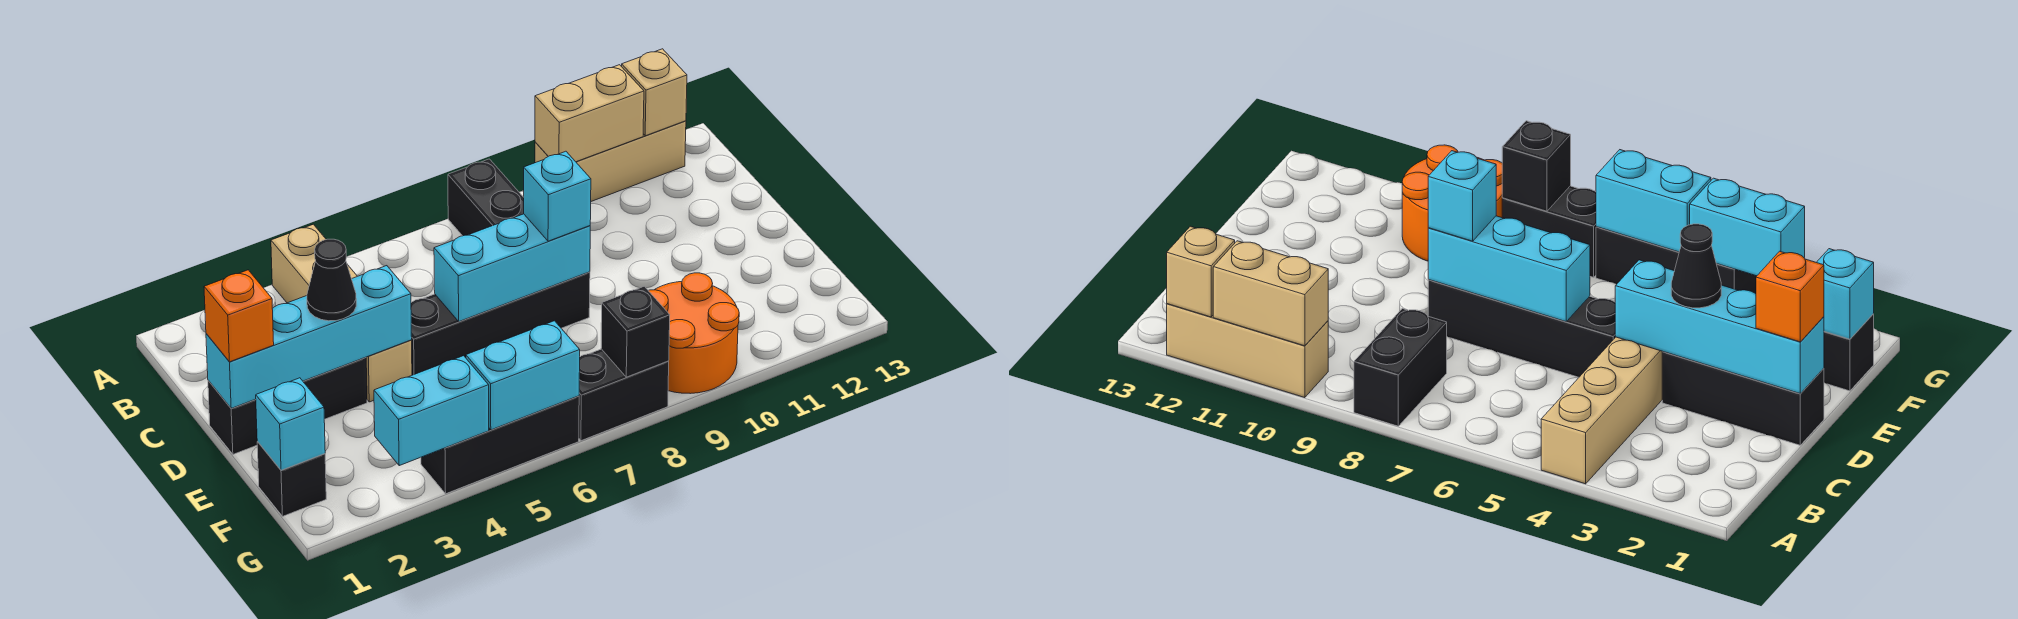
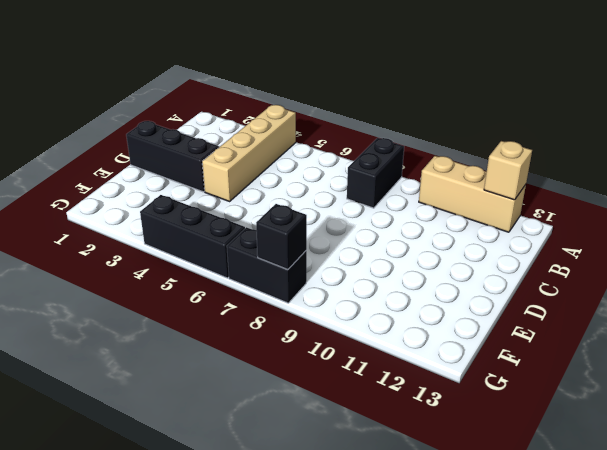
none -> black 1x4 brick [411,272,590,375]
none -> black 1x1 brick [257,442,326,516]
none -> orange 2x2 round brick [648,273,739,394]

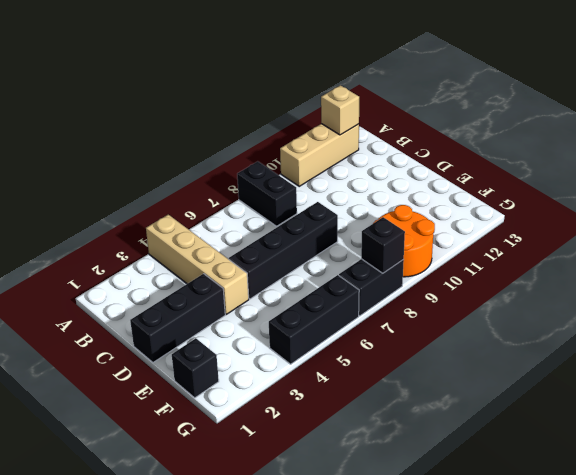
none -> tan 1x2 brick [535,65,644,162]
none -> cyan 1x4 brick [206,266,412,408]
none -> cyan 1x3 brick [434,214,590,321]

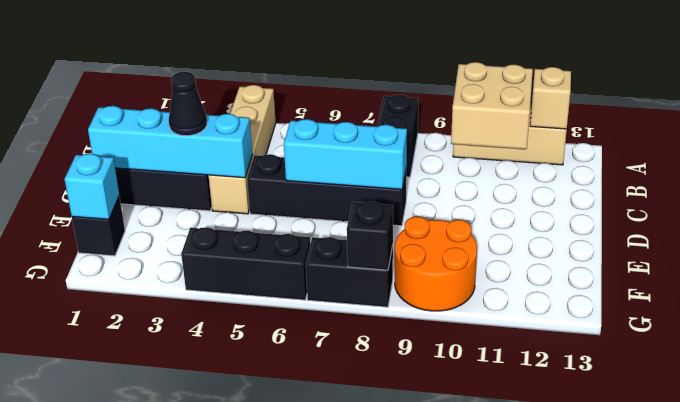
tan 2x2 brick [451,62,533,149] -> tan 1x2 brick [535,65,644,162]
none -> cyan 1x2 brick [374,356,489,466]
none -> cyan 1x2 brick [466,321,580,430]
none -> orange 1x1 brick [204,270,274,362]

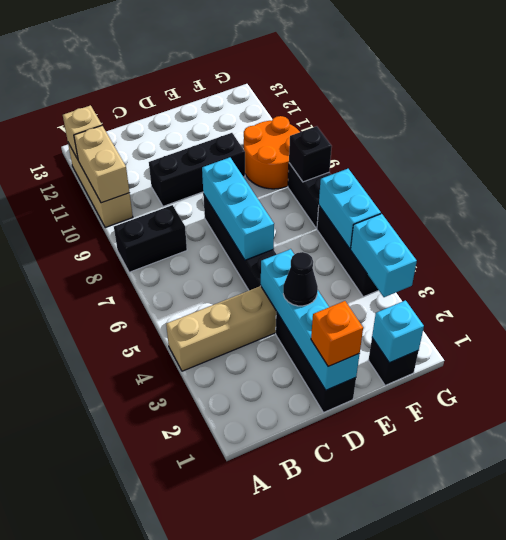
black 1x3 brick [149,133,245,206] -> none
none -> cyan 1x1 brick [524,151,591,241]

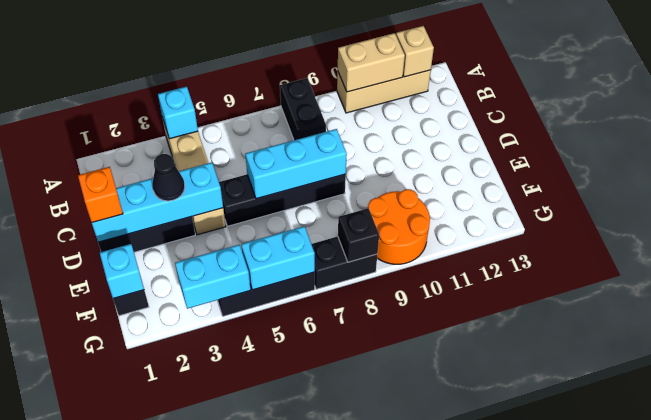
cyan 1x1 brick [158,87,198,139] -> cyan 1x1 brick moved to [524,151,591,241]

